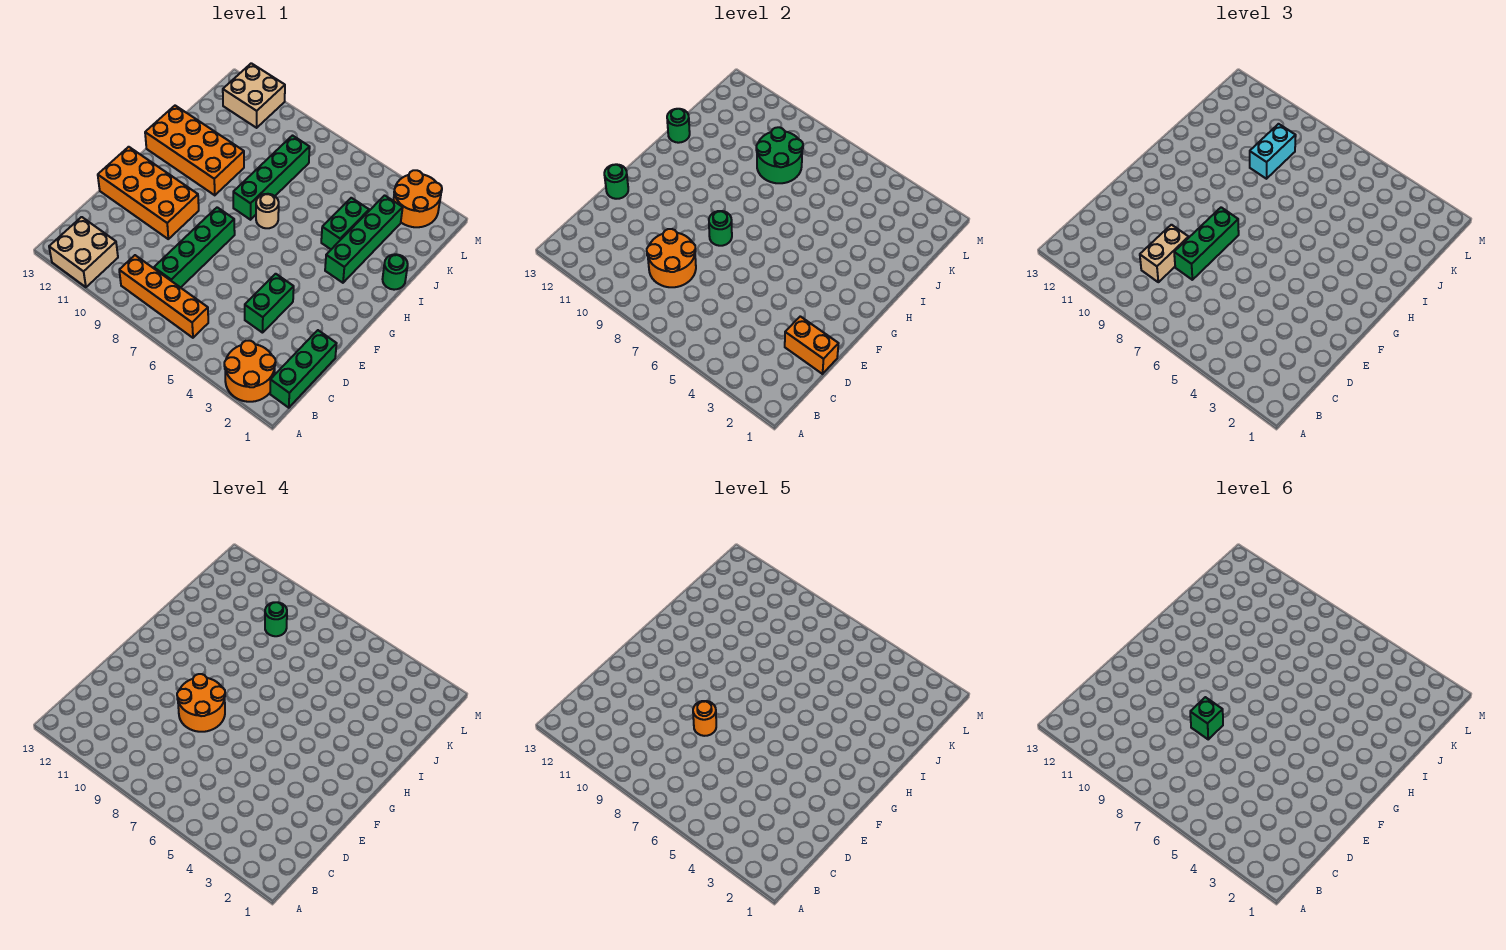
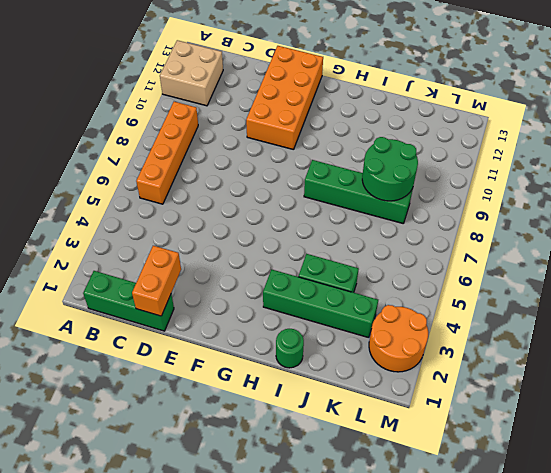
none -> orange 2x2 round brick [224,341,275,402]
none -> green 1x4 brick [154,207,235,288]
none -> green 1x2 brick [245,274,294,333]

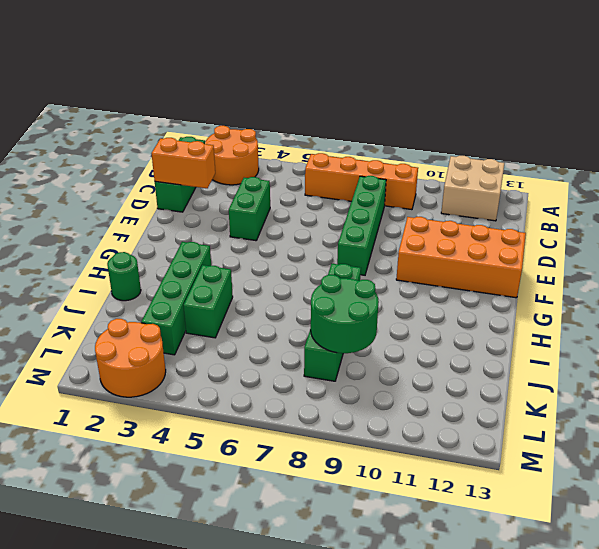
none -> tan 1x1 round brick [256,194,279,228]
none -> orange 2x4 brick [145,106,244,195]
none -> tan 2x2 brick [223,63,285,128]

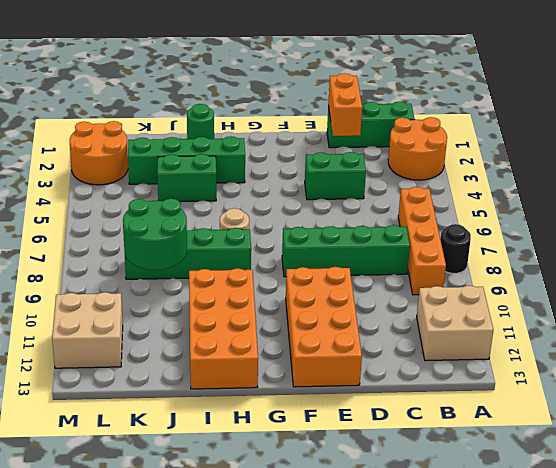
black 1x1 round brick [440,224,471,273] -> none
none -> orange 2x2 round brick [647,229,696,287]
none -> green 1x1 round brick [604,164,628,199]
none -> green 1x1 round brick [709,211,732,246]

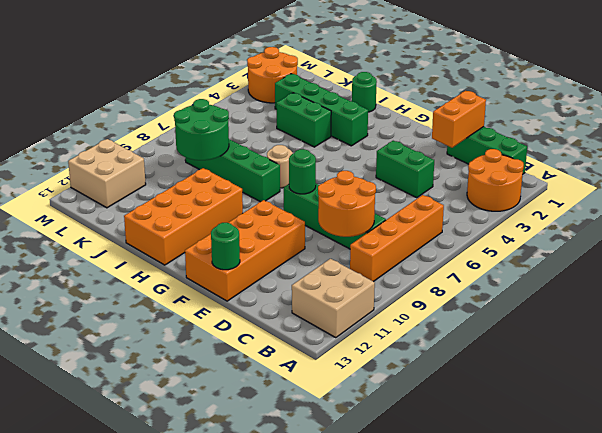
none -> green 1x1 round brick [667,109,690,143]
none -> tan 1x2 brick [1140,225,1189,282]
none -> green 1x3 brick [1174,207,1239,280]

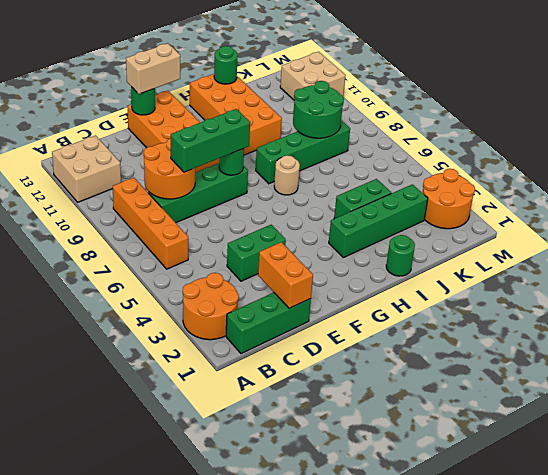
tan 1x2 brick [126,43,180,94] -> tan 1x2 brick moved to [1140,225,1189,282]
none -> cyan 1x2 brick [1250,124,1296,179]
none -> orange 2x2 round brick [177,674,225,732]
none -> green 1x1 round brick [265,602,287,636]

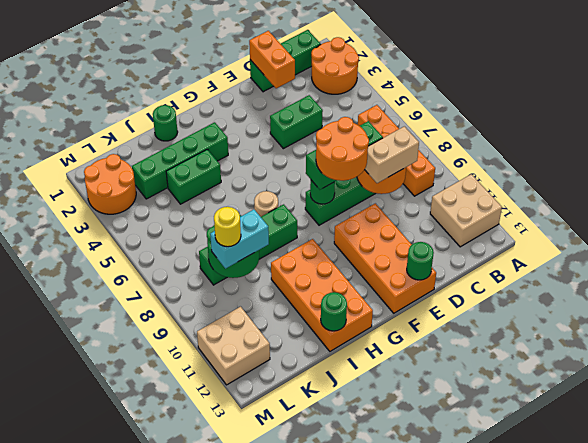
yellow 1x1 round brick [214,207,241,247] -> green 1x1 round brick [265,602,287,636]
none -> orange 1x1 round brick [693,701,716,736]
none -> green 1x1 brick [1190,697,1223,739]

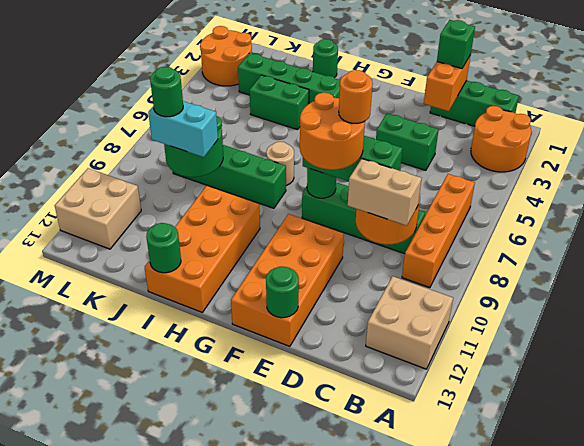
green 1x1 brick [437,20,475,68] -> green 1x1 brick moved to [1190,697,1223,739]

